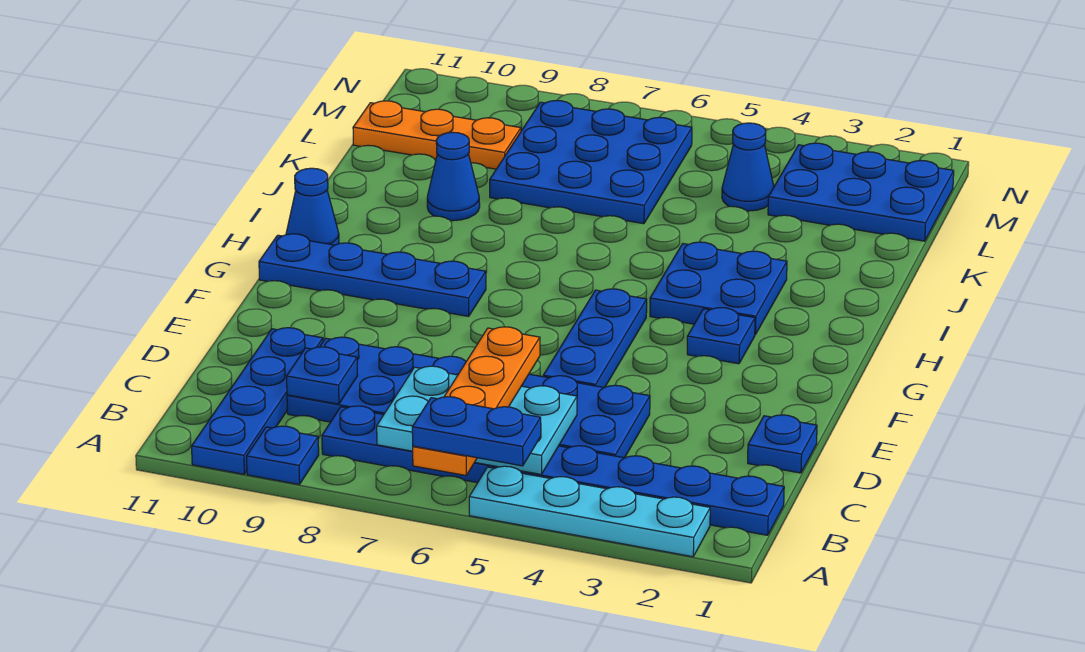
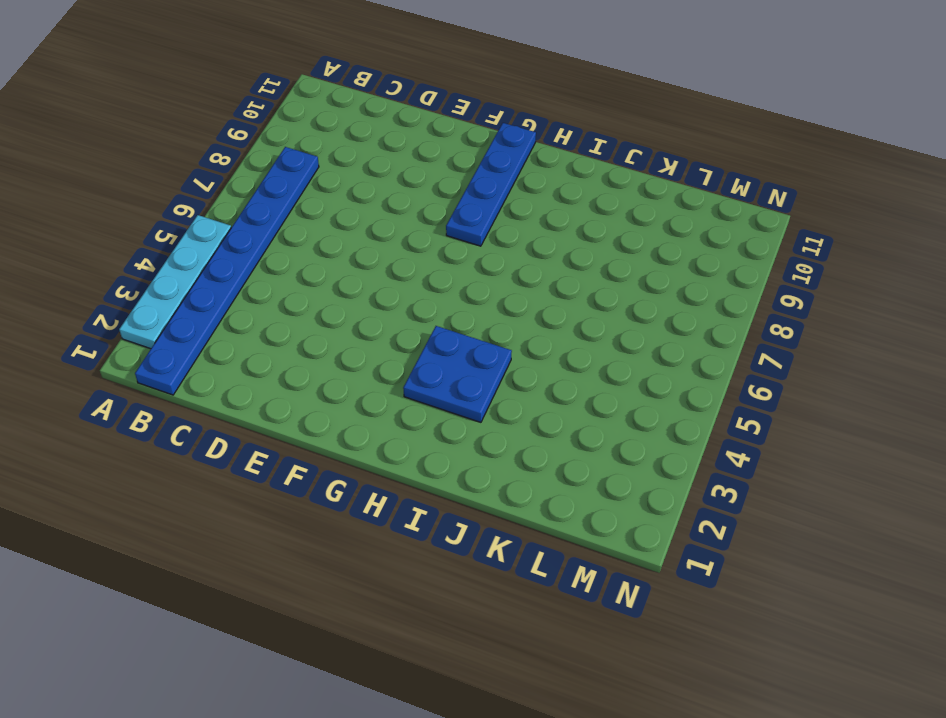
none -> blue 1x1 plate [247,426,319,484]
none -> blue 1x4 plate [192,328,323,474]
none -> blue 2x6 plate [287,337,650,458]

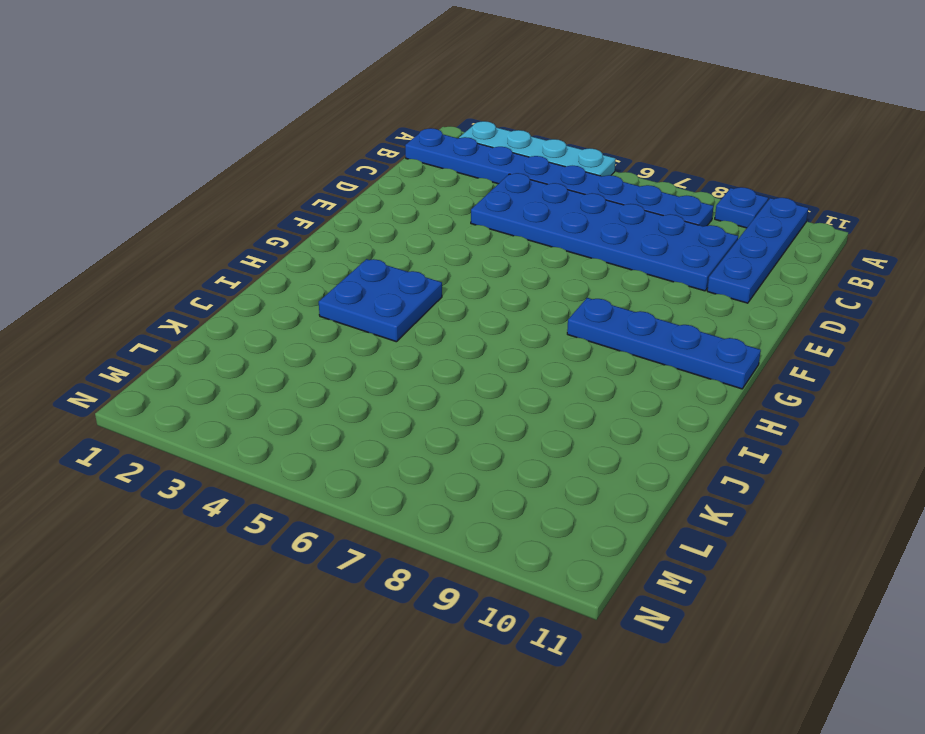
none -> blue 1x1 plate [748,415,817,473]
none -> blue 1x3 plate [543,289,647,387]
none -> blue 1x1 plate [687,308,755,364]

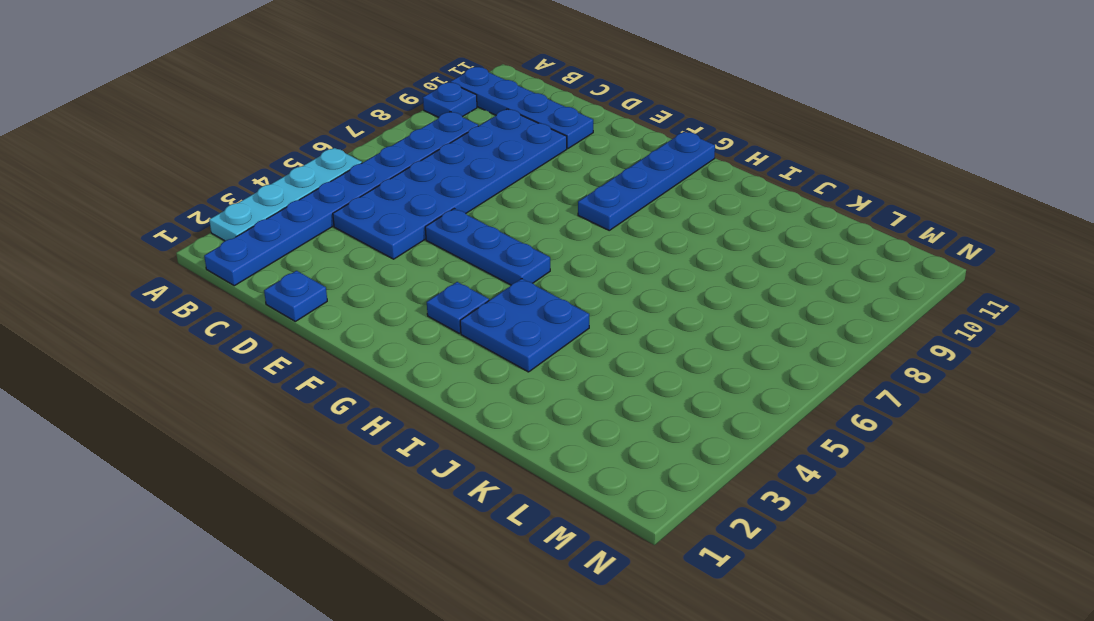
none -> blue 1x1 cone [286,168,339,245]
none -> blue 1x1 cone [427,132,480,221]
none -> blue 3x3 plate [490,100,692,224]

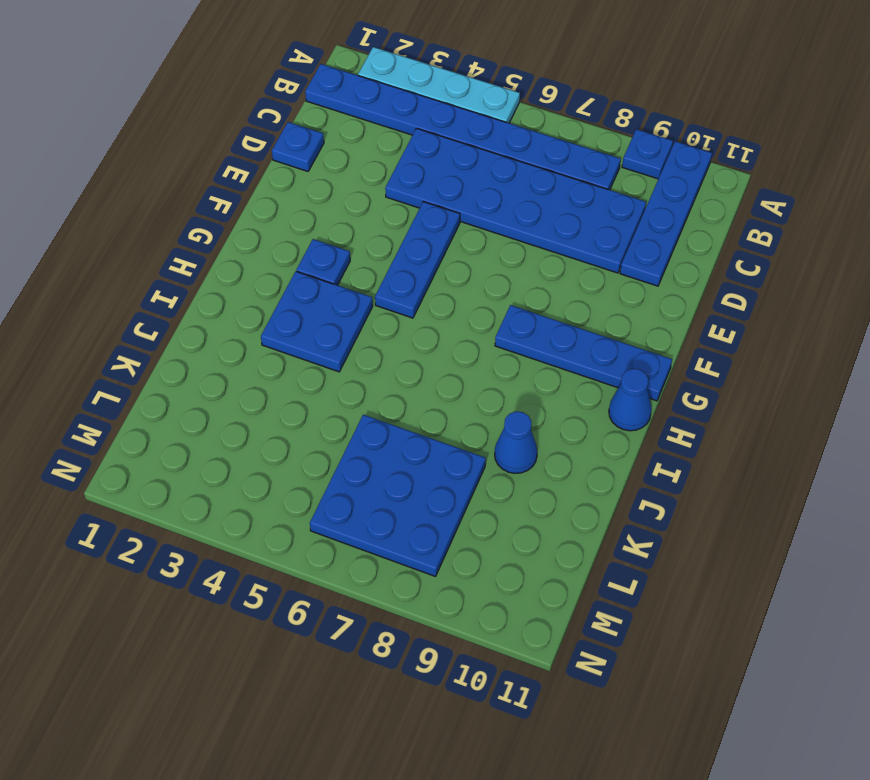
none -> blue 2x3 plate [768,143,954,241]
none -> blue 1x1 cone [722,123,774,211]
none -> orange 1x3 plate [353,101,521,169]

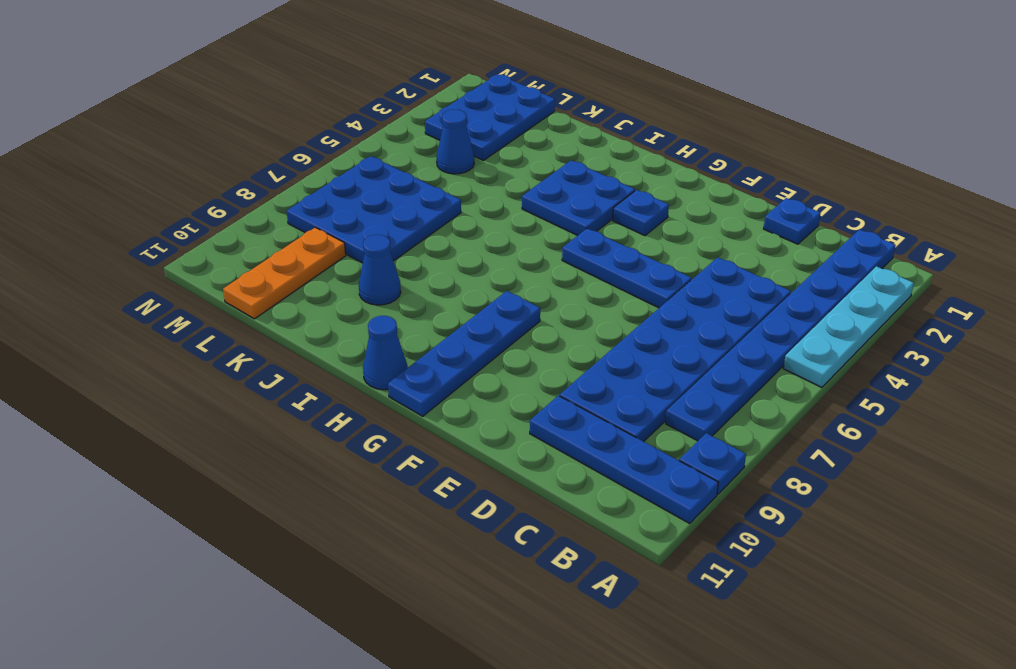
none -> cyan 2x3 plate [377,366,577,474]
none -> blue 1x1 plate [287,347,358,404]
none -> orange 1x4 plate [413,327,540,475]

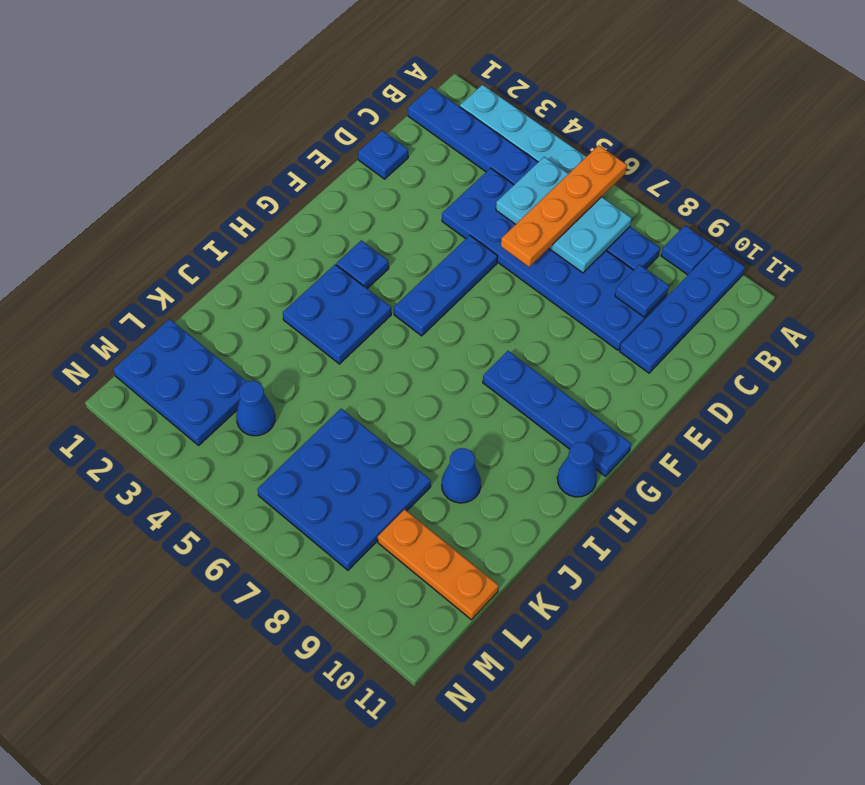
none -> blue 1x2 plate [412,397,541,466]

